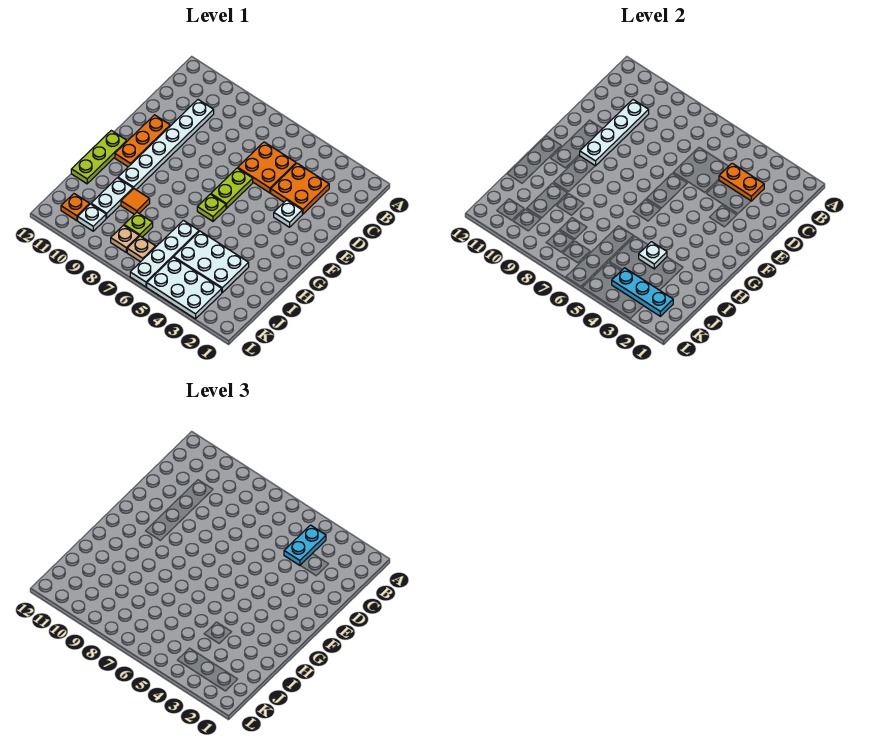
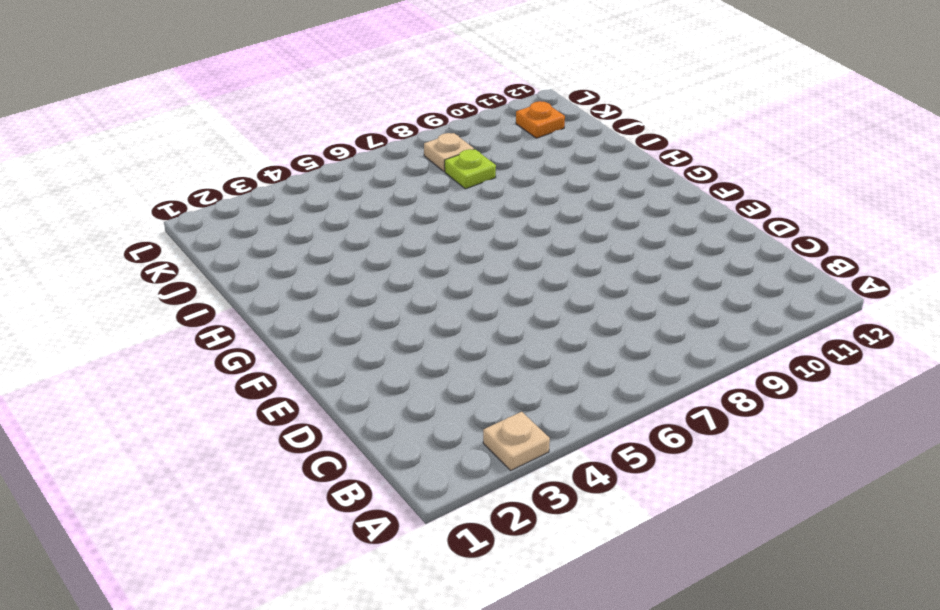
tan 1x1 plate [483,412,550,470] -> tan 1x1 plate moved to [127,236,156,262]
none -> orange 2x2 plate [271,163,329,214]
none -> orange 2x2 plate [238,142,296,193]
none -> white 1x6 plate [118,100,214,189]

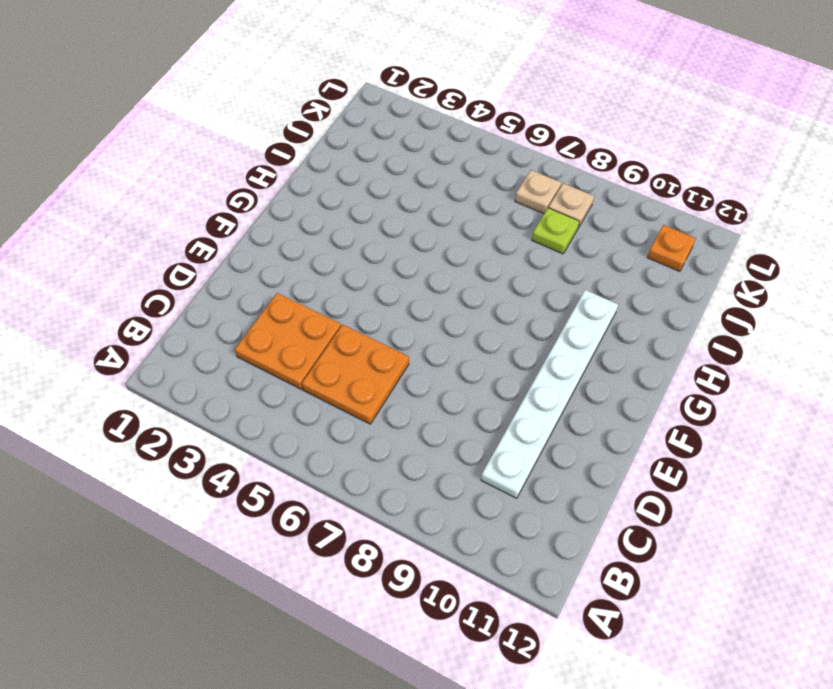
none -> white 1x1 plate [274,200,302,227]
none -> lime 1x2 plate [211,168,253,208]
none -> orange 1x3 plate [115,115,170,167]

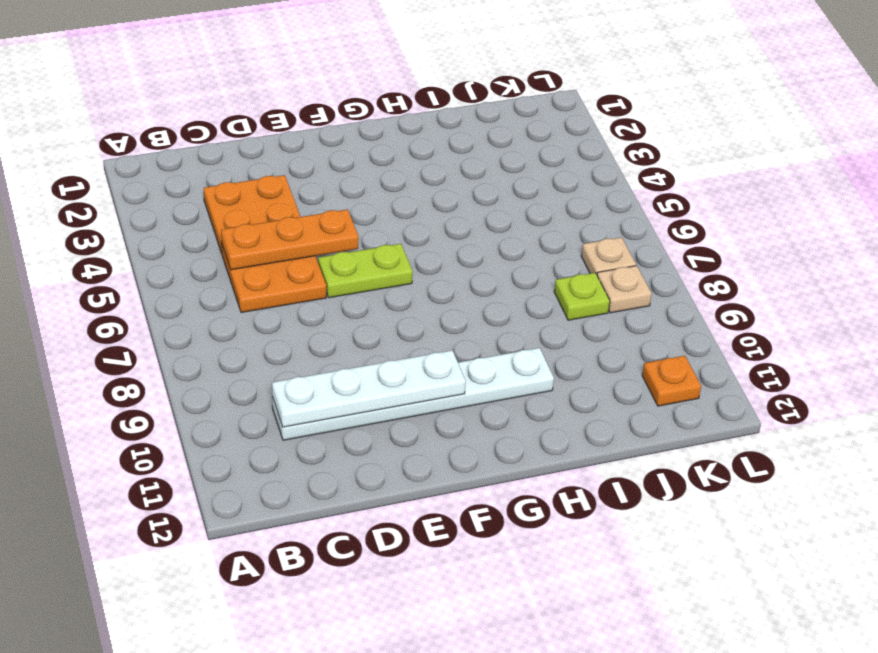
orange 1x3 plate [221,209,359,270] -> orange 1x3 plate moved to [115,115,170,167]
none -> white 1x1 plate [274,200,302,227]
none -> lime 1x1 plate [197,194,226,221]
none -> lime 1x3 plate [71,131,127,184]

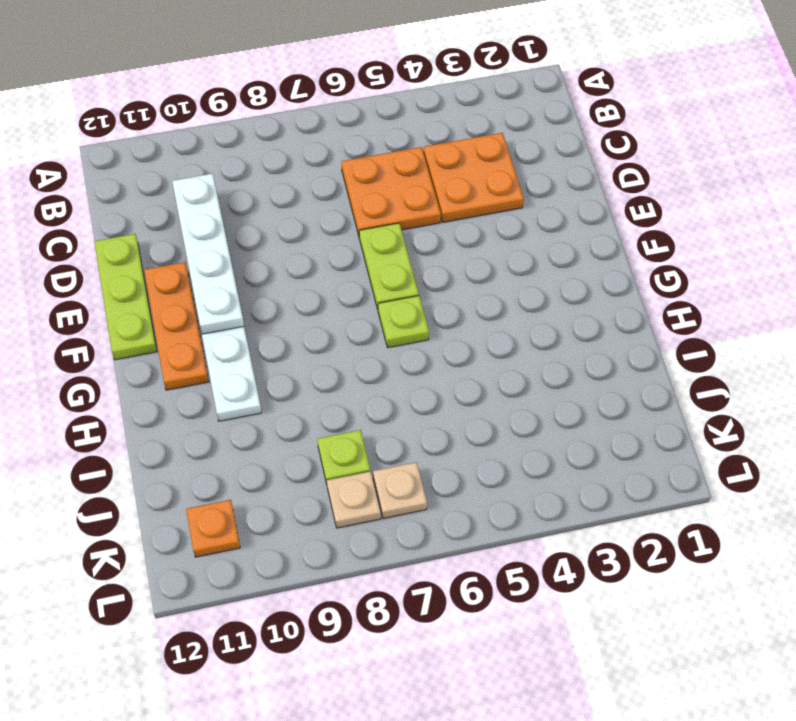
lime 1x3 plate [94,234,157,360] -> lime 1x3 plate moved to [71,131,127,184]
none -> white 1x1 plate [274,200,302,227]
none -> white 2x3 plate [174,231,249,292]
none -> white 1x4 plate [130,220,199,287]

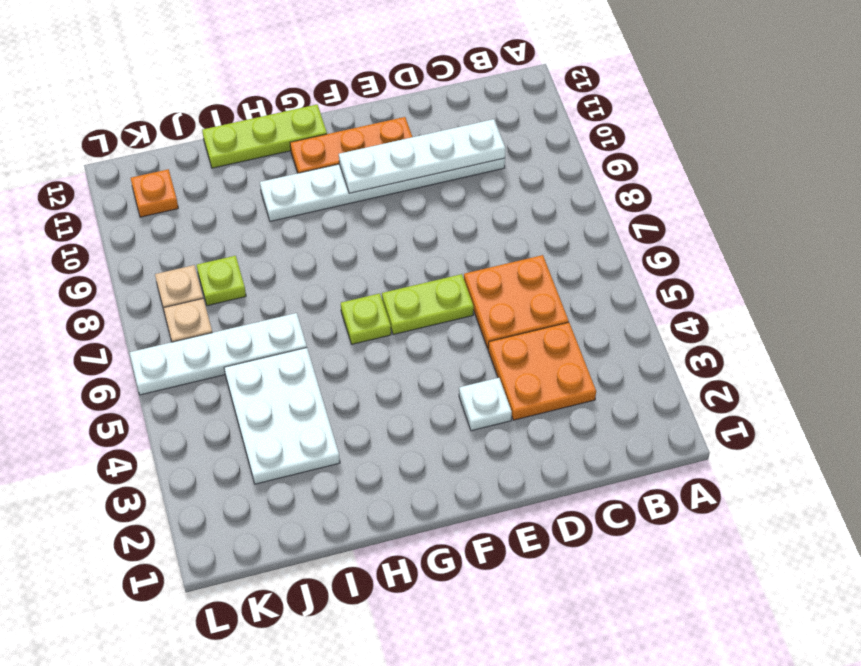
none -> orange 1x1 tile [121,189,150,214]
none -> white 1x2 plate [91,178,133,218]
none -> white 2x3 plate [147,257,222,319]

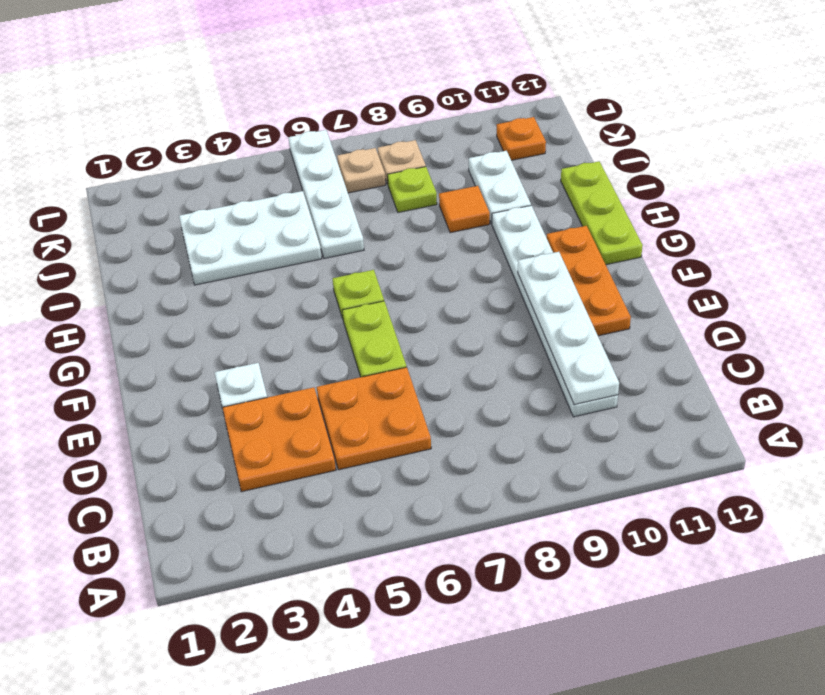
none -> white 2x3 plate [147,257,222,319]
none -> white 1x1 plate [78,204,106,231]
none -> orange 1x2 plate [719,163,764,201]

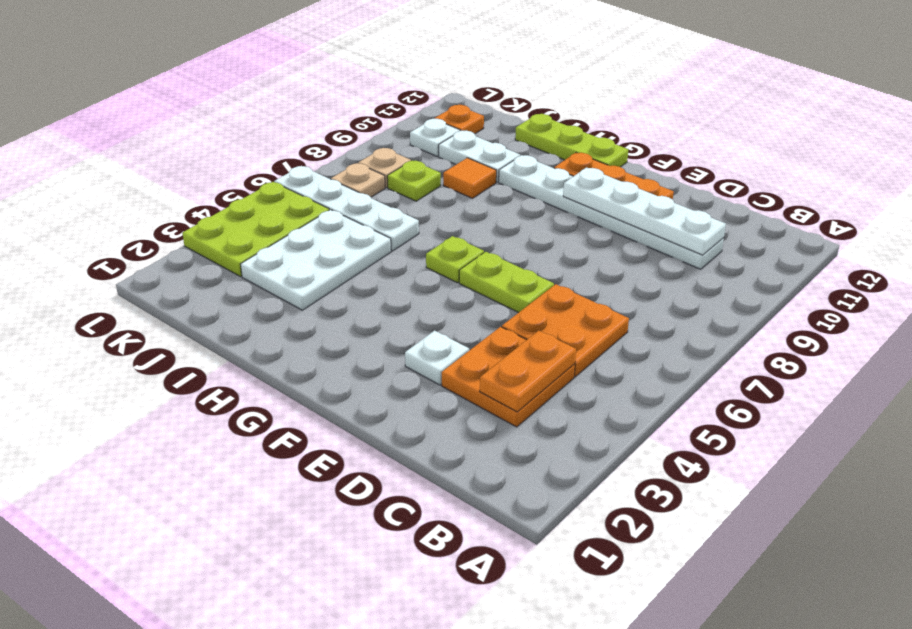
lime 2x3 plate [182,182,329,277] -> white 2x3 plate [147,257,222,319]
none -> white 1x1 plate [639,242,667,269]
none -> cyan 1x3 plate [612,268,673,316]
none -> cyan 1x2 plate [284,525,326,565]

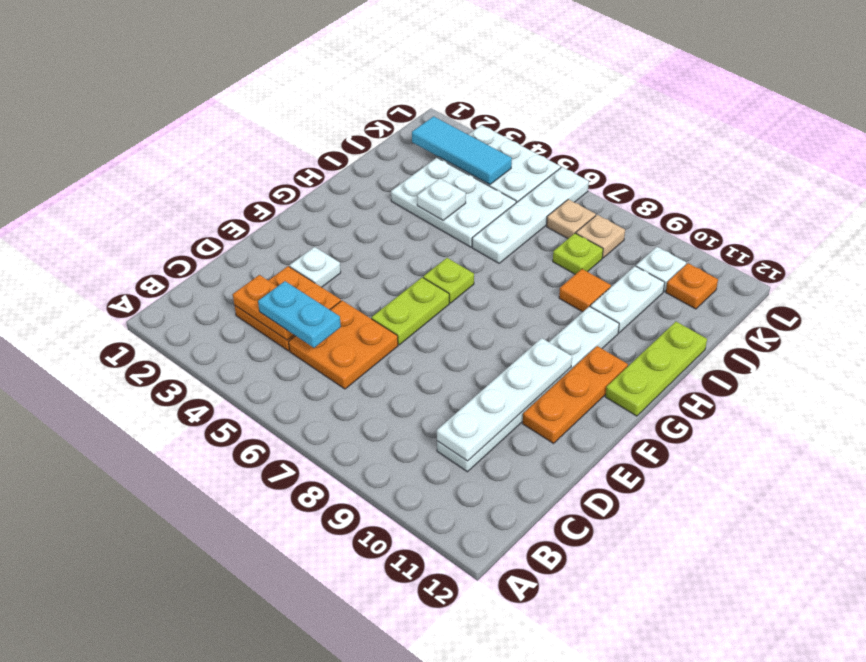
cyan 1x2 plate [258,281,341,348] -> cyan 1x2 plate turned to [284,525,326,565]
cyan 1x3 tile [412,116,512,185] -> cyan 1x3 plate [612,268,673,316]

